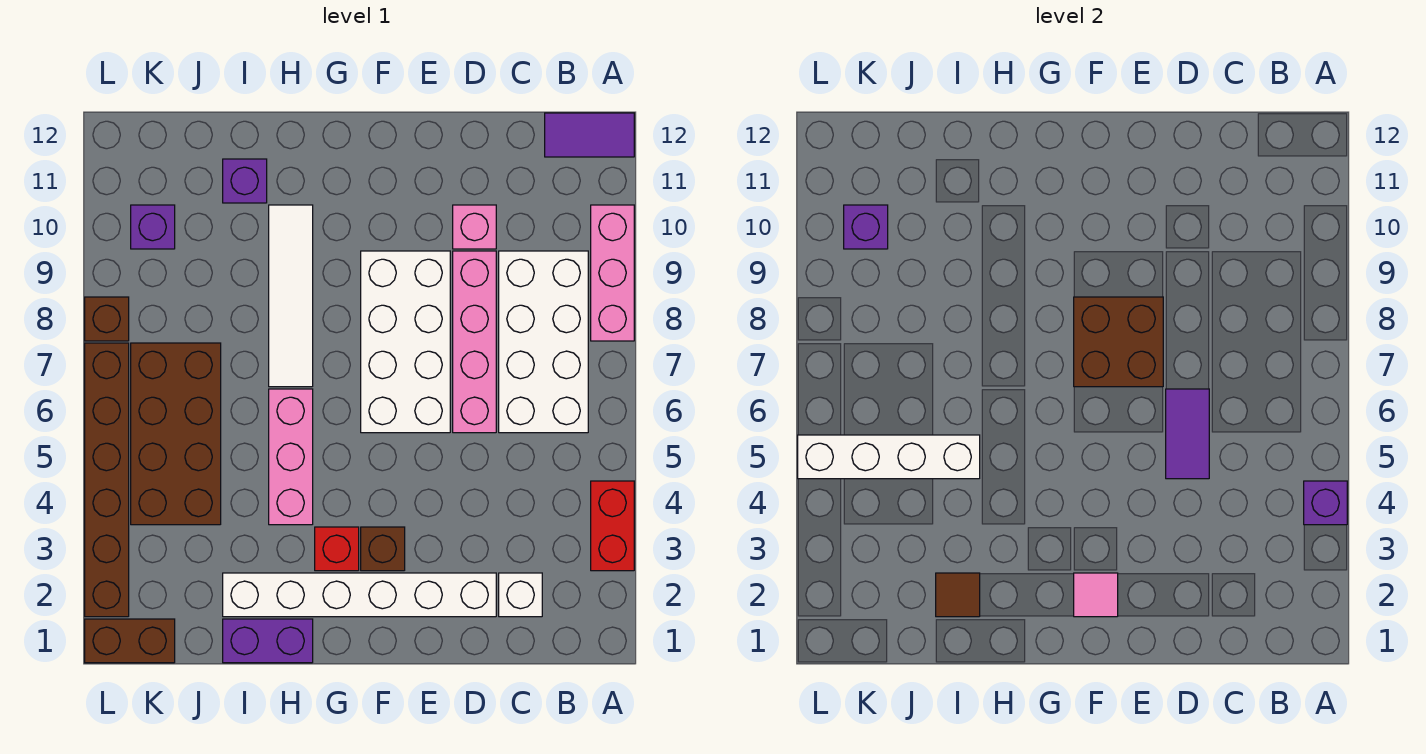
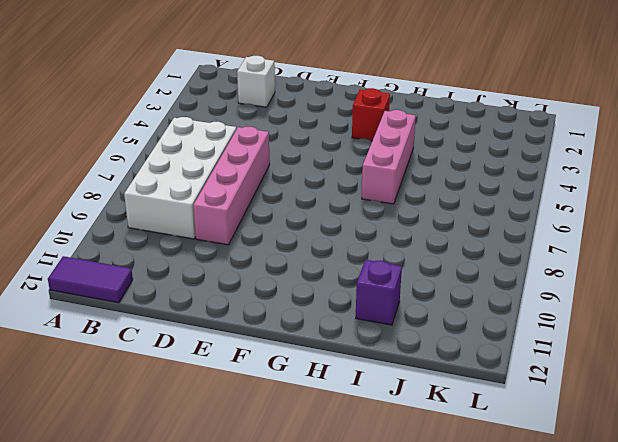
none -> red 1x2 brick [591,481,634,571]
none -> pink 1x3 brick [591,205,634,341]
none -> white 1x6 brick [223,573,496,617]

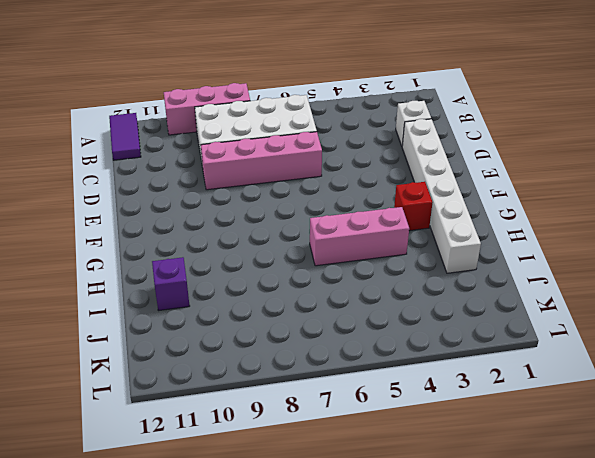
none -> red 1x2 brick [591,481,634,571]
none -> pink 1x1 brick [453,205,496,249]
none -> white 2x4 brick [361,251,450,433]

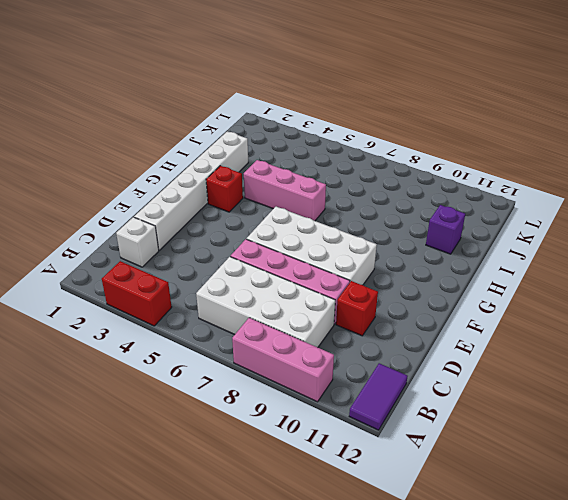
red 1x1 brick [336,281,378,336] -> pink 1x1 brick [453,205,496,249]
none -> brown 1x1 brick [361,527,405,571]
none -> purple 1x2 brick [223,619,313,663]
none -> white 1x4 tile [269,205,313,387]

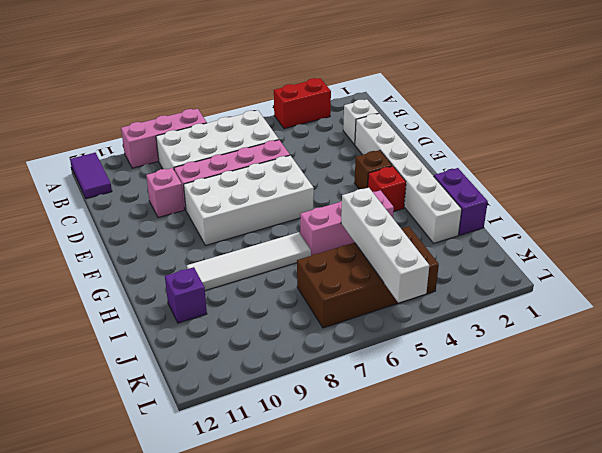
none -> brown 1x2 brick [85,619,175,663]
none -> purple 1x1 brick [131,205,175,249]
none -> brown 1x6 brick [85,343,129,617]

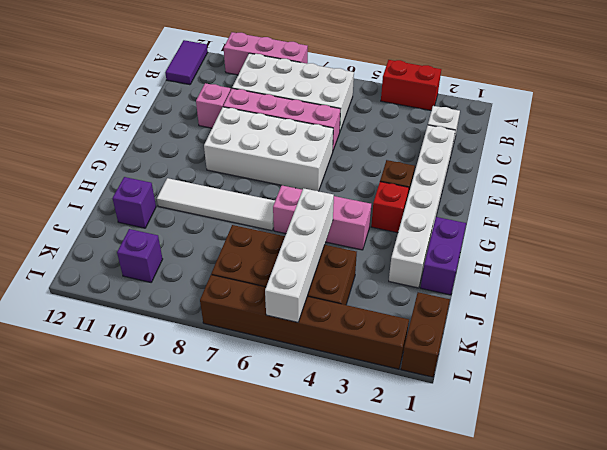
none -> brown 1x1 brick [85,297,129,341]
none -> purple 1x1 brick [1304,481,1347,525]
none -> purple 1x2 tile [1166,389,1209,479]

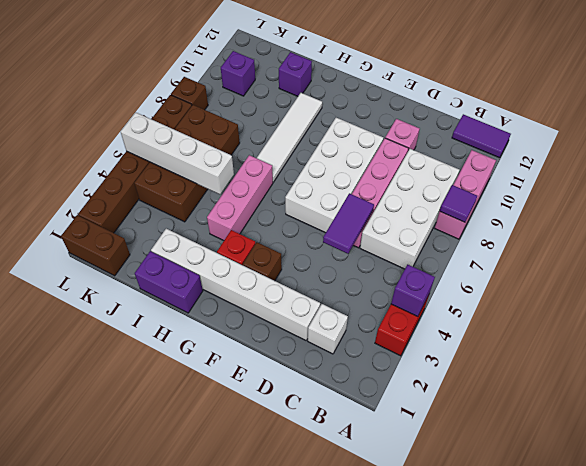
purple 1x1 tile [440,185,477,222] -> none
none -> brown 2x2 brick [1074,297,1163,387]
none -> pink 1x1 tile [1074,573,1118,617]
none -> brown 1x1 tile [936,573,980,617]

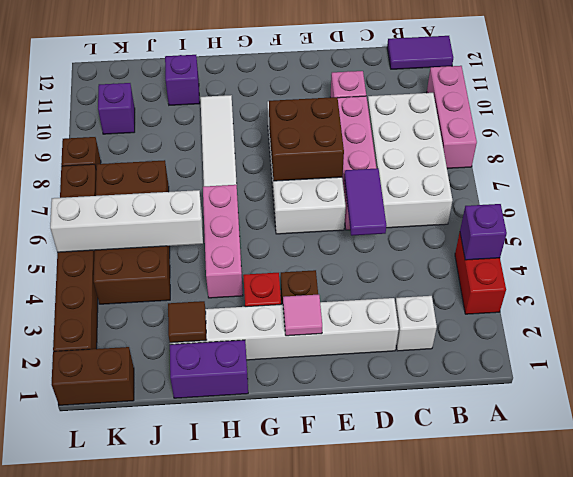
none -> purple 1x1 brick [844,205,888,249]

